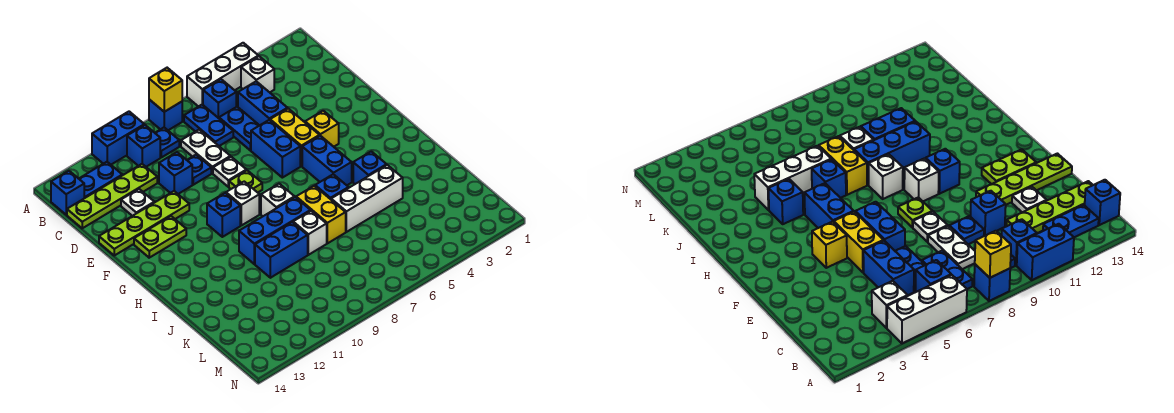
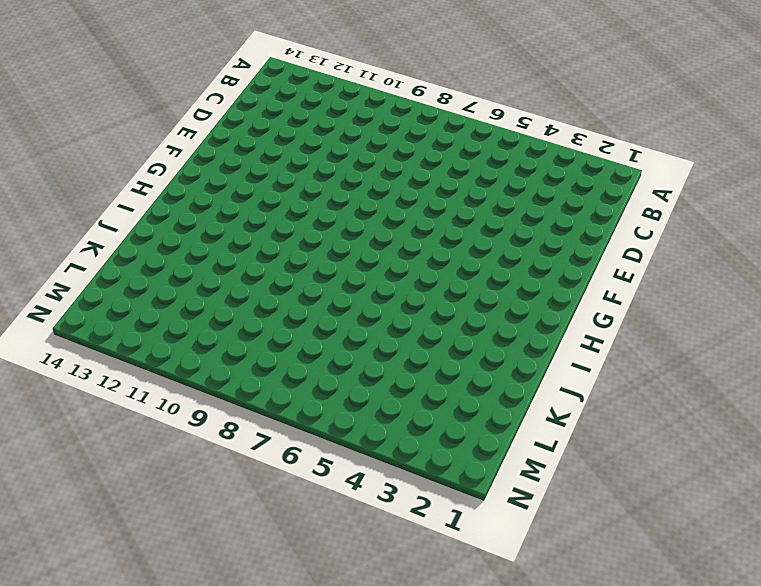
none -> white 1x3 brick [187,43,258,107]
none -> blue 1x1 brick [149,99,182,130]
none -> blue 1x2 brick [92,112,144,165]
none -> white 1x1 brick [241,56,274,92]

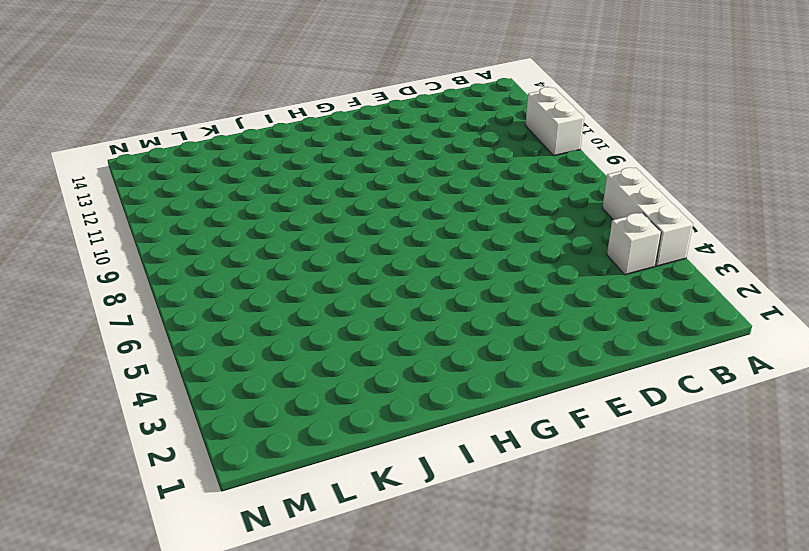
white 1x2 brick [525,87,584,156] -> blue 1x2 brick [92,112,144,165]
none -> blue 1x1 brick [149,99,182,130]
none -> blue 1x1 brick [203,79,236,118]
none -> blue 1x2 plate [184,105,233,146]
none -> blue 1x1 plate [155,128,179,157]

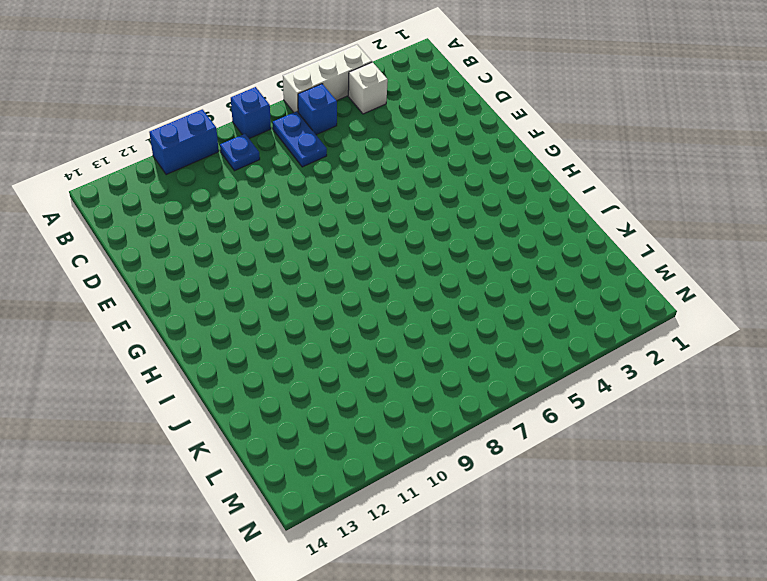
none -> blue 1x1 brick [127,125,160,167]
none -> blue 1x2 plate [79,162,122,198]
none -> blue 1x1 brick [51,171,84,215]
none -> blue 1x2 brick [238,81,287,125]

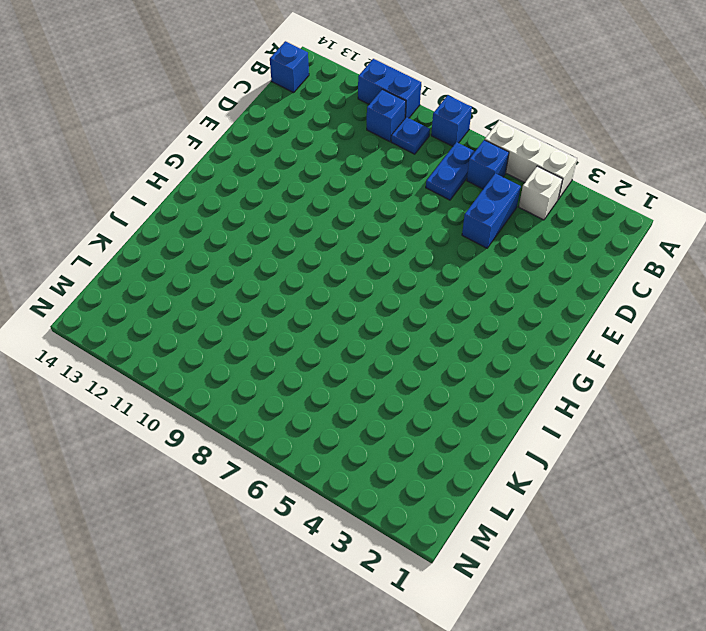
none -> blue 1x2 plate [79,162,122,198]
none -> blue 1x2 plate [219,107,259,150]
none -> white 1x2 plate [181,130,230,173]
none -> lime 1x4 plate [67,164,157,228]

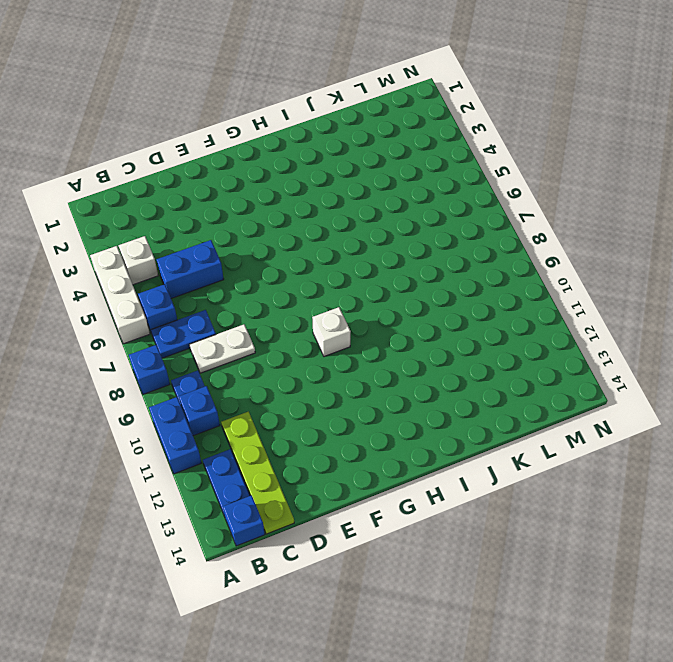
none -> blue 1x2 plate [219,107,259,150]
none -> blue 1x1 plate [187,155,211,185]
none -> blue 1x1 brick [159,152,192,194]
none -> white 1x1 plate [121,189,154,216]

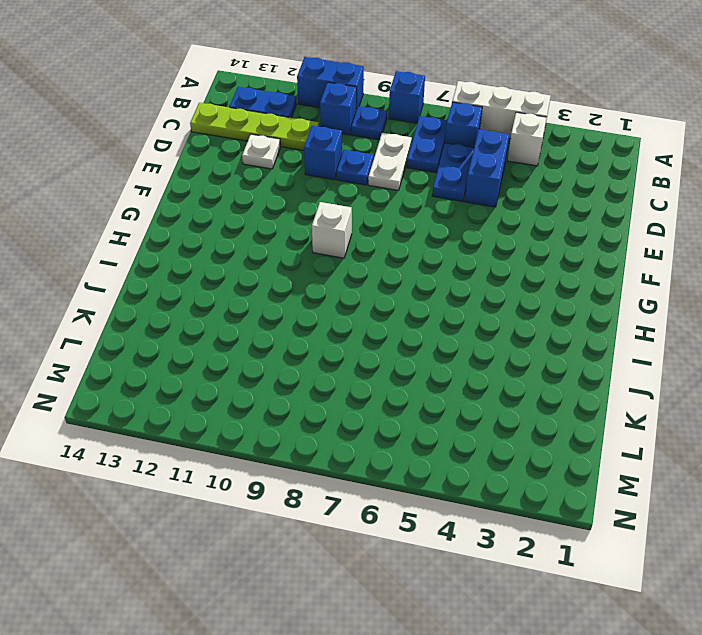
none -> blue 1x1 brick [51,171,84,215]
none -> yellow 1x2 brick [270,109,320,166]
none -> blue 1x2 brick [251,120,300,178]
none -> white 1x1 plate [213,157,246,187]

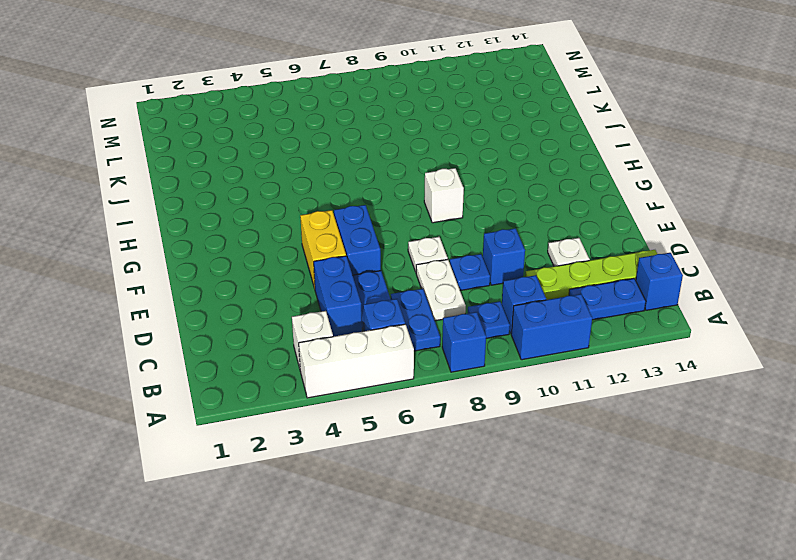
none -> lime 1x4 plate [99,191,189,255]
none -> yellow 1x1 brick [305,111,339,147]
none -> lime 1x1 plate [229,170,262,193]
none -> lime 1x2 plate [134,216,186,258]

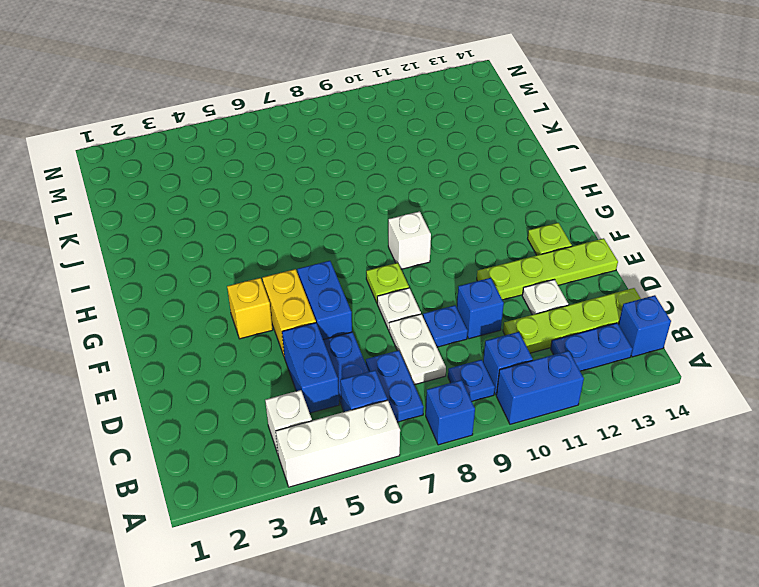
lime 1x1 plate [528,223,572,255] -> lime 1x2 plate [134,216,186,258]
none -> blue 1x2 brick [302,136,352,185]
none -> blue 1x1 brick [207,193,240,237]
none -> white 1x1 brick [261,184,294,216]
none -> blue 1x1 brick [353,151,387,184]

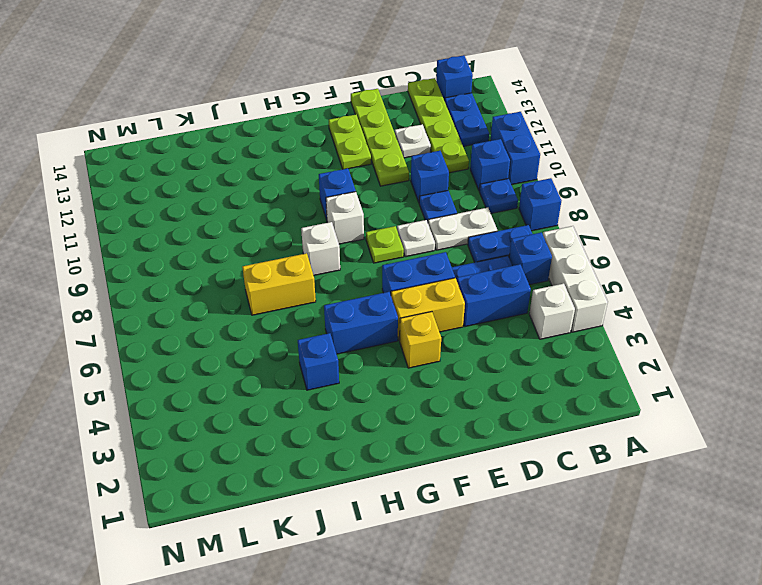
none -> blue 1x1 brick [315,174,349,199]
none -> blue 1x3 brick [239,197,311,264]
none -> white 1x3 brick [331,165,403,232]
none -> white 1x1 brick [293,211,327,255]

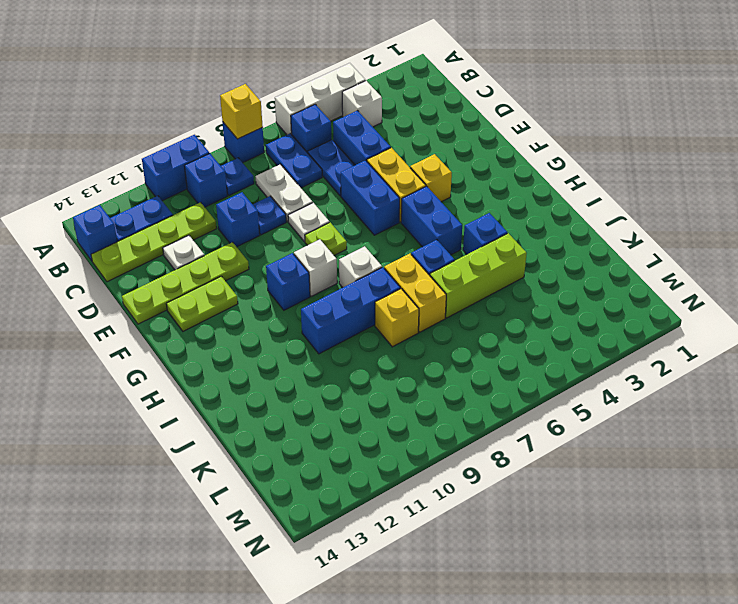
lime 1x3 brick [430,233,527,318] -> white 1x3 brick [331,165,403,232]
yellow 1x1 brick [375,289,419,347] -> white 1x1 brick [293,211,327,255]
none -> blue 1x2 brick [255,222,308,278]

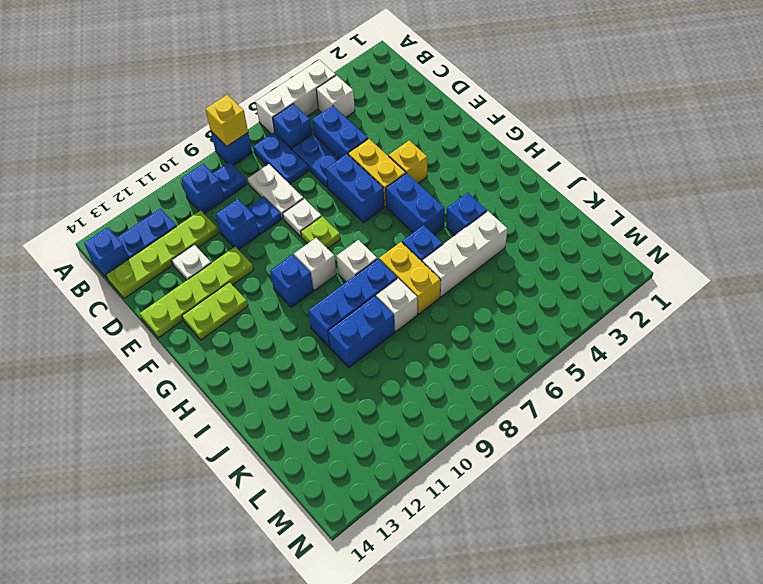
none -> blue 1x2 brick [92,112,144,165]

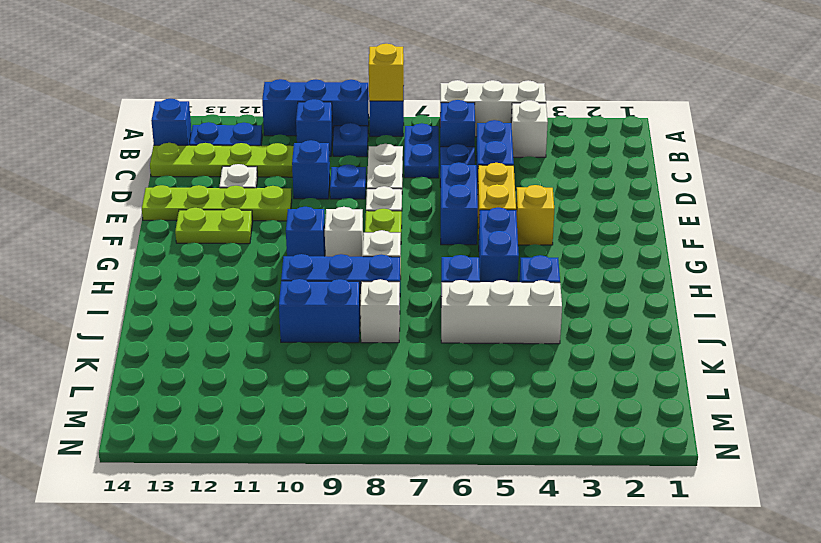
blue 1x3 brick [262,79,369,136] -> blue 1x2 brick [92,112,144,165]
none -> yellow 1x2 brick [296,186,346,243]

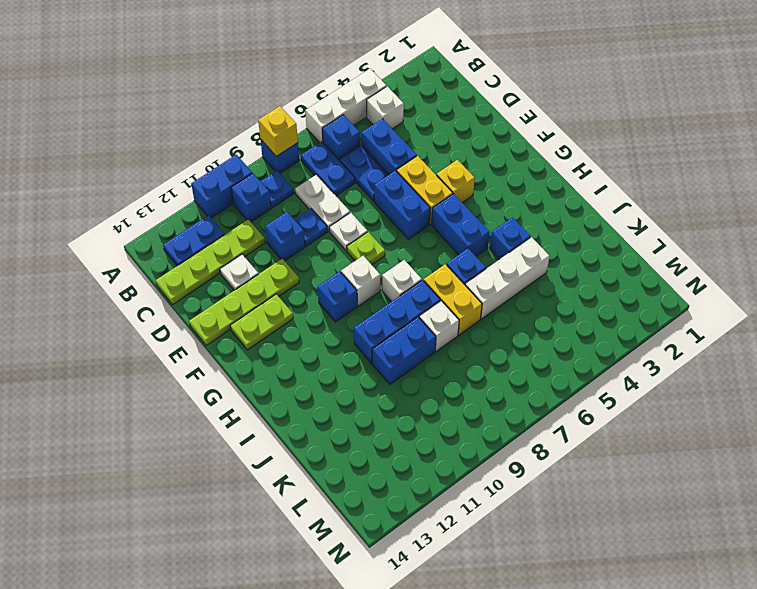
none -> blue 1x1 brick [51,171,84,215]

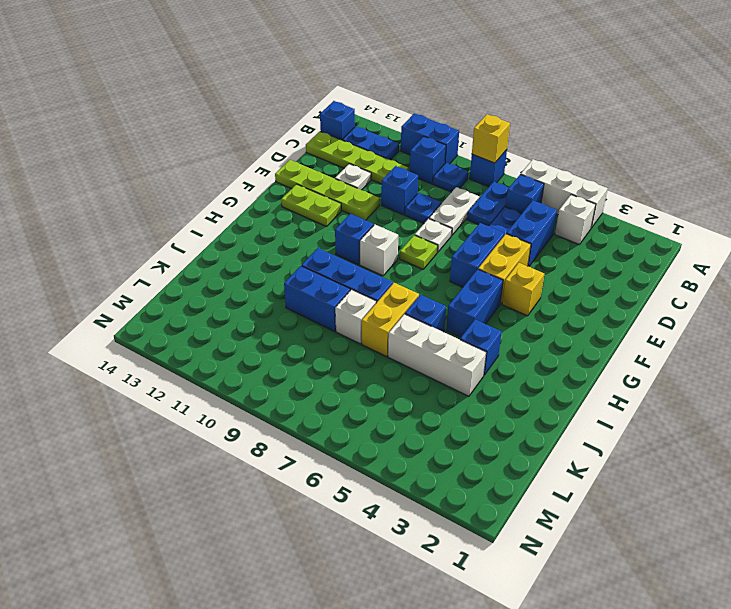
none -> white 1x1 brick [261,184,294,216]

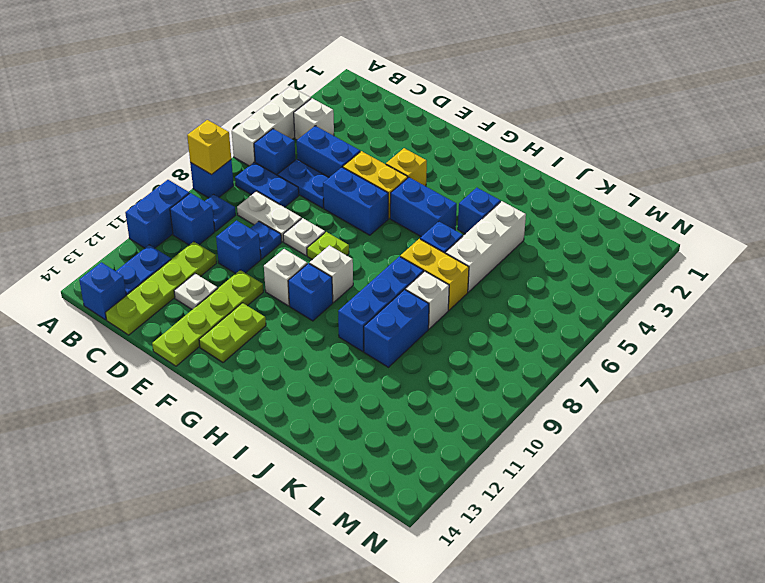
white 1x1 brick [264,249,307,306] -> white 1x1 brick moved to [261,184,294,216]

